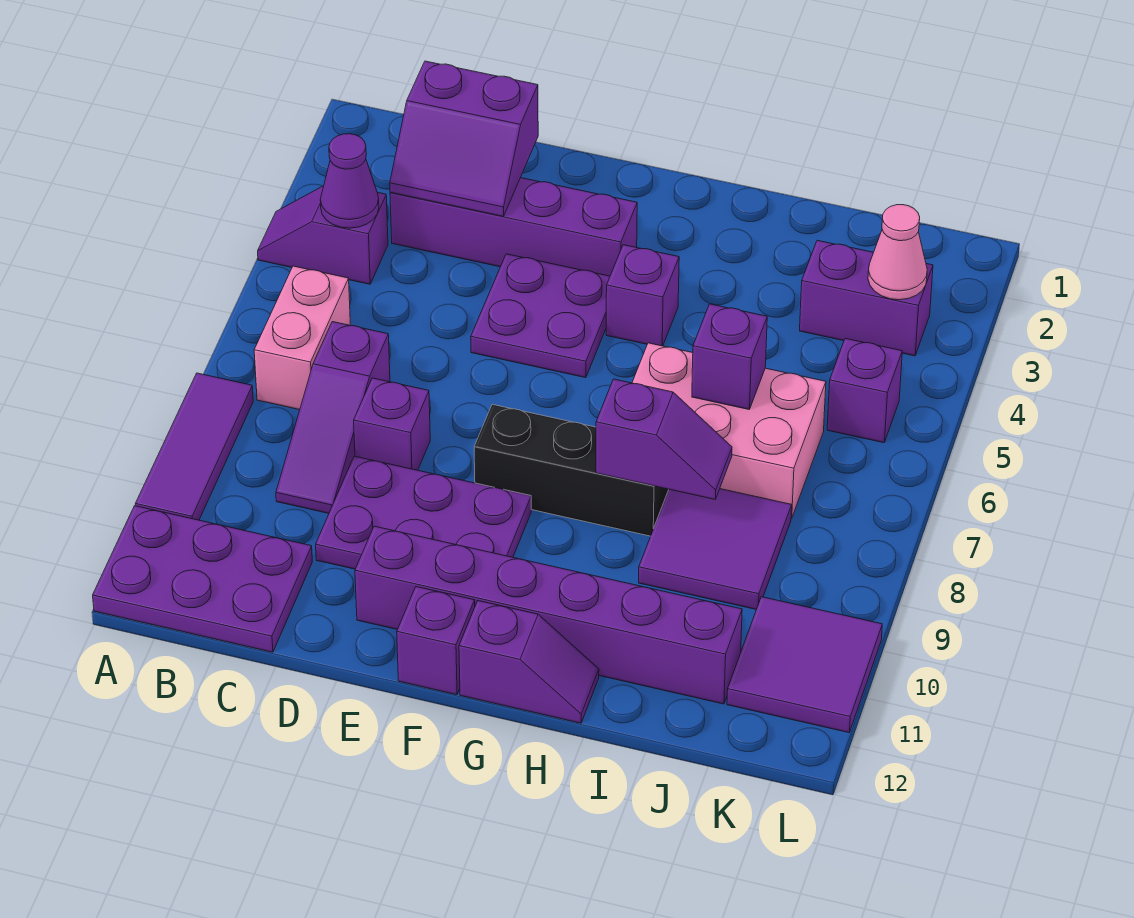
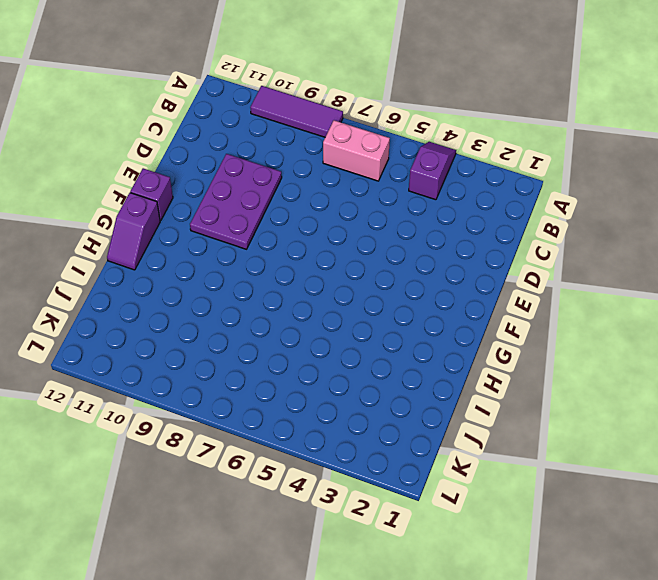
none -> purple 2x3 plate [93,506,312,652]
none -> purple 1x4 brick [390,178,637,276]
none -> purple 1x3 slope [276,322,390,513]

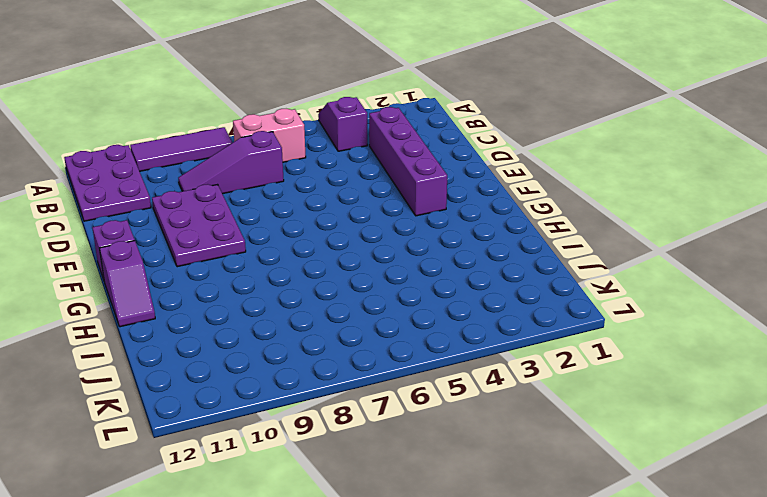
none -> purple 1x1 brick [354,378,430,470]
none -> purple 2x2 plate [471,254,610,378]
none -> purple 1x6 brick [355,526,742,704]

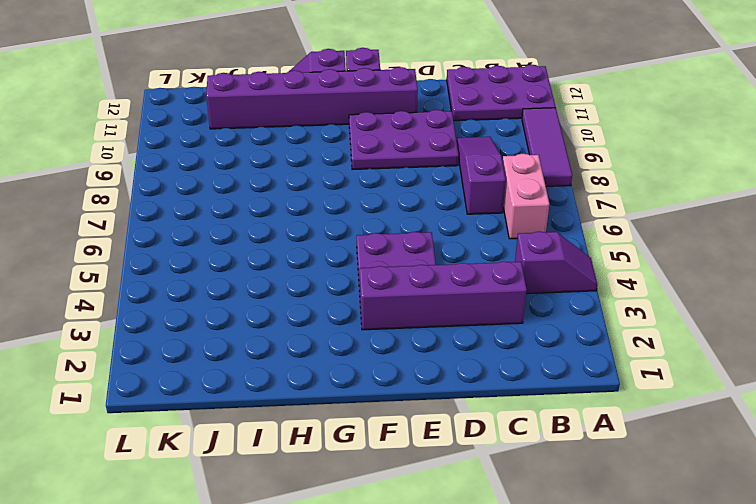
none -> purple 1x1 brick [354,378,430,470]
none -> black 1x3 brick [474,404,669,536]
none -> purple 1x1 brick [606,245,679,346]

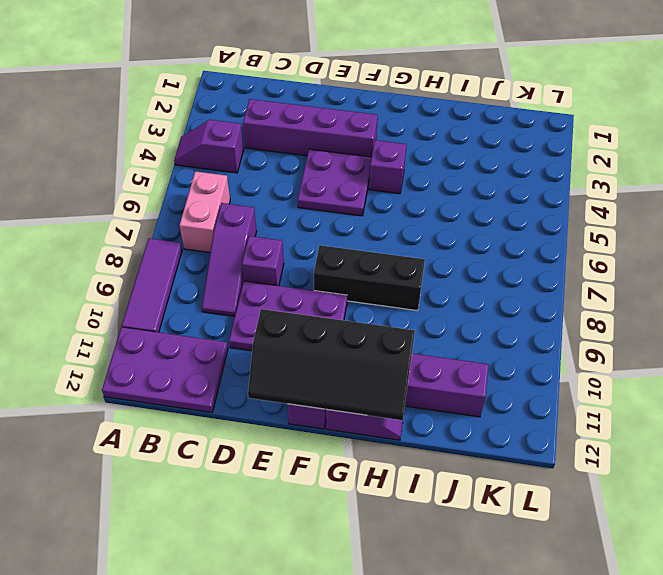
black 2x4 slope [248,309,415,420] -> none
none -> pink 2x3 brick [632,343,826,519]
none -> purple 2x2 tile [639,489,792,609]
none -> purple 1x2 brick [800,240,933,356]

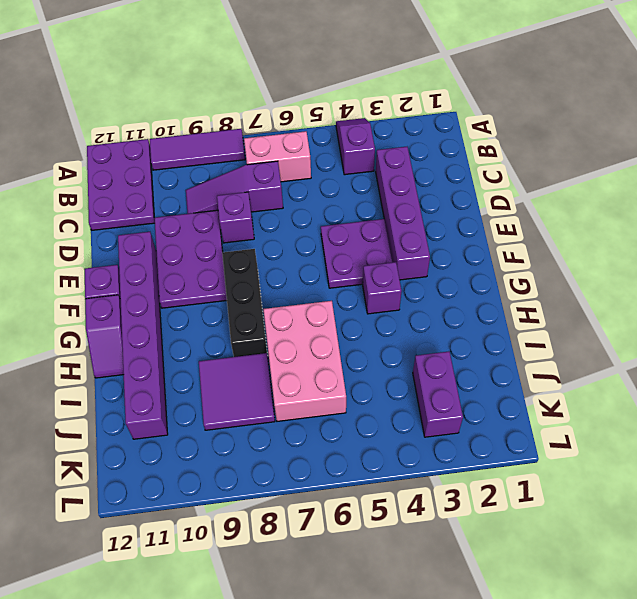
none -> purple 1x1 brick [827,339,902,443]
none -> purple 2x2 tile [727,597,882,733]
none -> purple 1x1 cone [320,134,379,228]

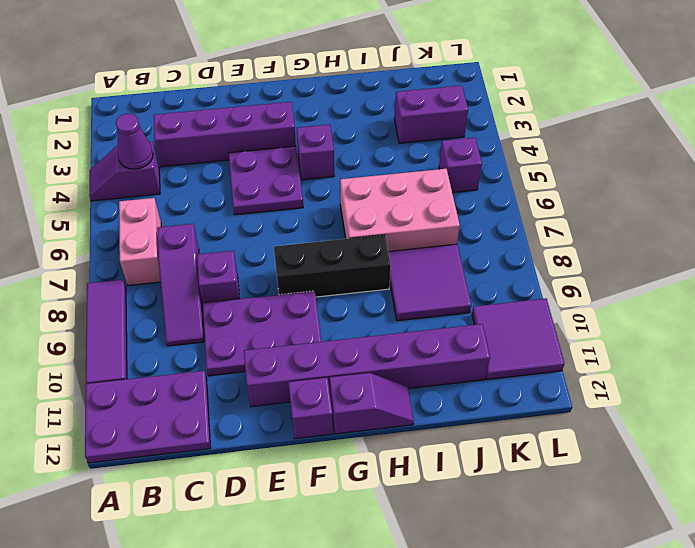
none -> purple 2x2 slope [390,61,538,216]
none -> purple 1x2 slope [596,379,732,499]
none -> purple 1x1 brick [692,304,767,409]

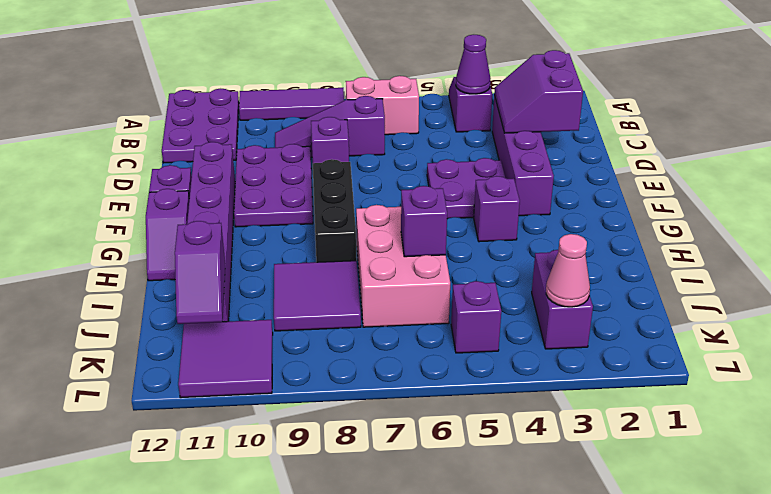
purple 1x2 slope [175,221,225,324] -> purple 1x2 slope moved to [596,379,732,499]

